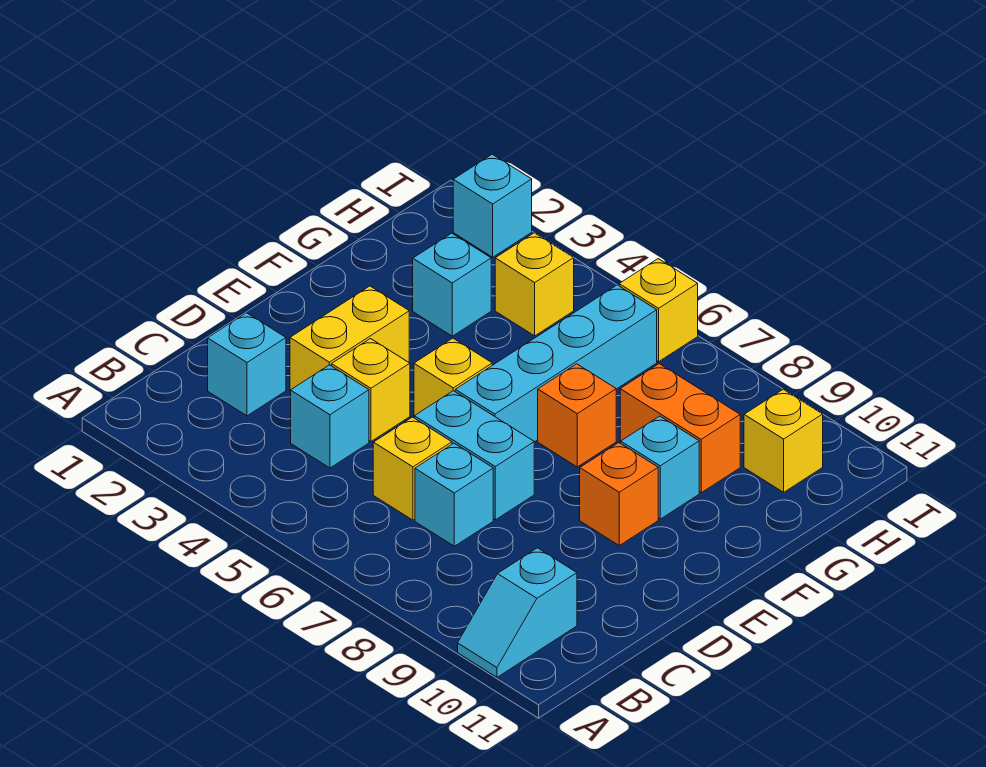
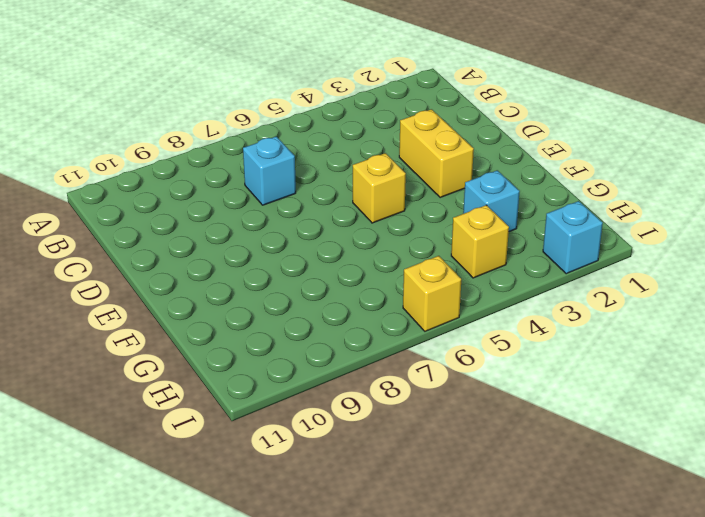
none -> cyan 1x2 slope [458,548,577,677]
none -> cyan 1x1 brick [208,313,286,416]
none -> cyan 1x1 brick [291,365,369,468]

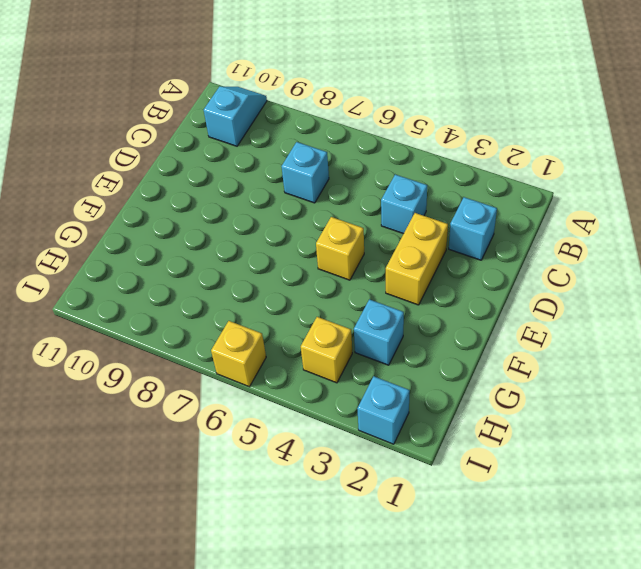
none -> yellow 1x1 brick [373,417,452,520]
none -> yellow 1x1 brick [331,339,410,442]
none -> cyan 1x2 brick [414,391,534,520]

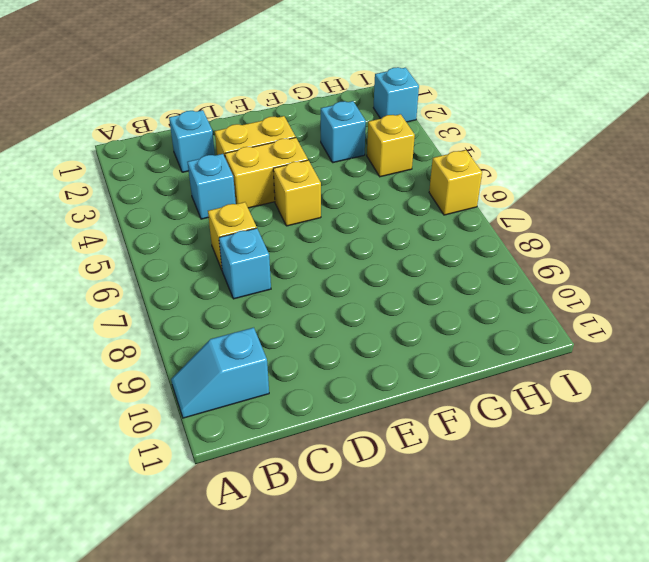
yellow 1x2 brick [225,138,308,208] -> yellow 1x1 brick [331,339,410,442]
none -> cyan 1x2 brick [414,391,534,520]
none -> cyan 1x4 brick [455,285,657,442]
none -> orange 1x1 brick [580,443,658,545]

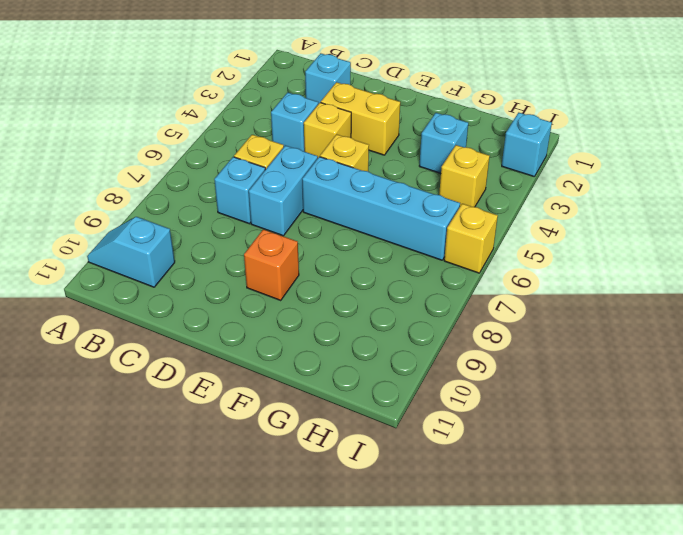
none -> orange 1x1 brick [538,364,616,467]
none -> cyan 1x1 brick [621,416,699,519]
none -> orange 1x2 brick [620,364,740,493]

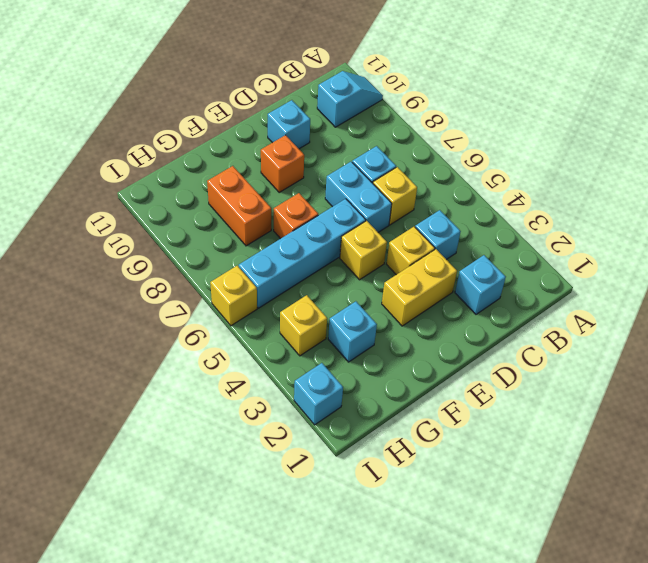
cyan 1x1 brick [268,100,310,149] -> cyan 1x1 brick moved to [621,416,699,519]
none -> yellow 1x1 brick [744,389,823,492]

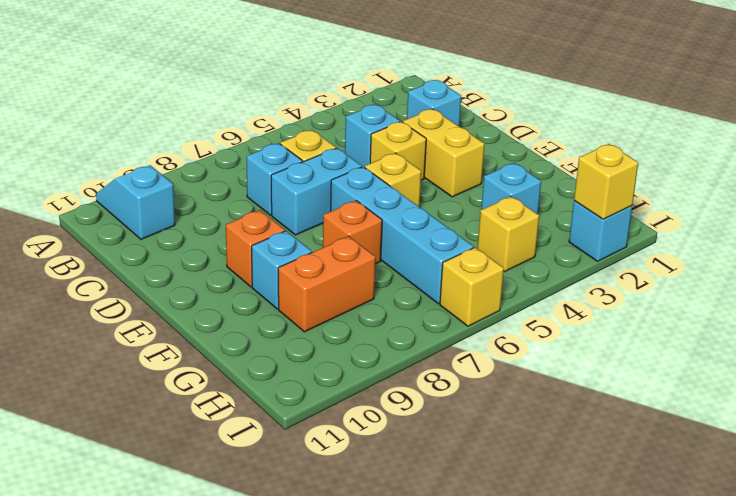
yellow 1x1 brick [574,144,638,219] -> yellow 1x1 brick moved to [744,389,823,492]

